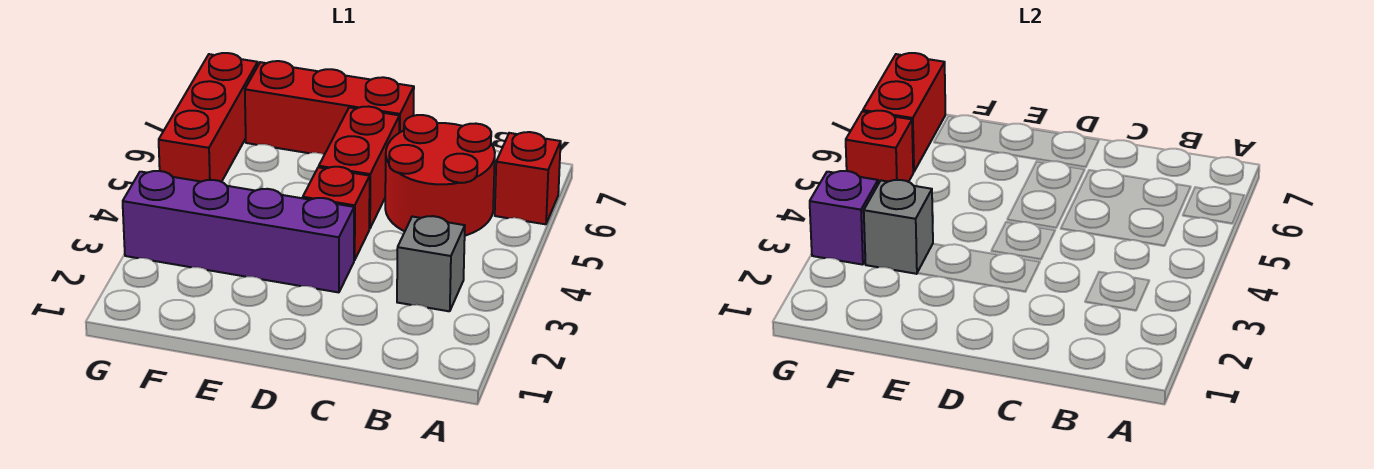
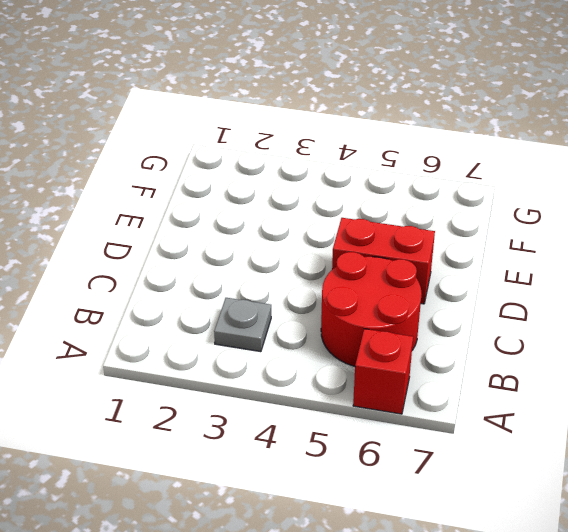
grey 1x1 plate [214,298,271,352] -> grey 1x1 brick [397,216,465,311]
none -> purple 1x4 brick [123,171,354,292]
none -> red 1x1 brick [303,167,370,260]
none -> red 1x3 brick [245,61,414,155]

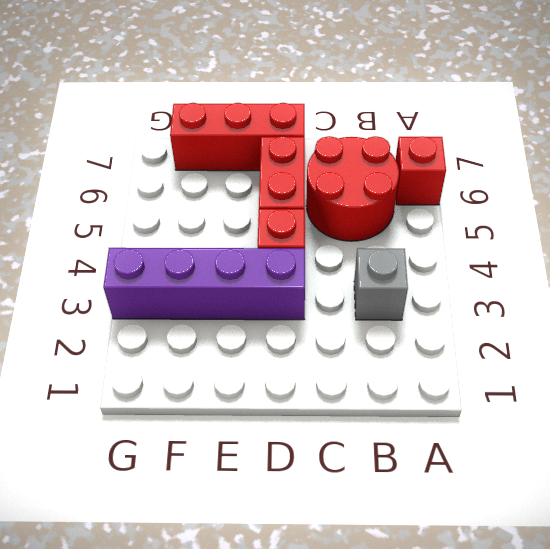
none -> red 1x3 brick [159,53,258,182]
none -> grey 1x1 brick [864,180,933,274]
none -> purple 1x1 brick [810,171,878,265]

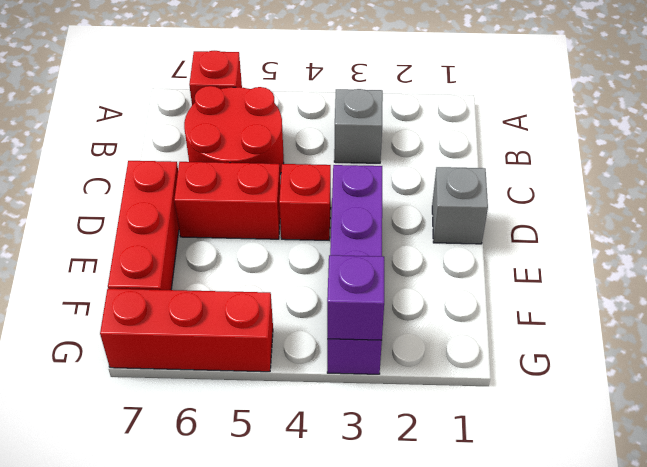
grey 1x1 brick [432,167,488,244] -> grey 1x1 brick moved to [864,180,933,274]
none -> red 1x1 brick [846,111,913,184]
none -> red 1x2 brick [863,53,945,172]

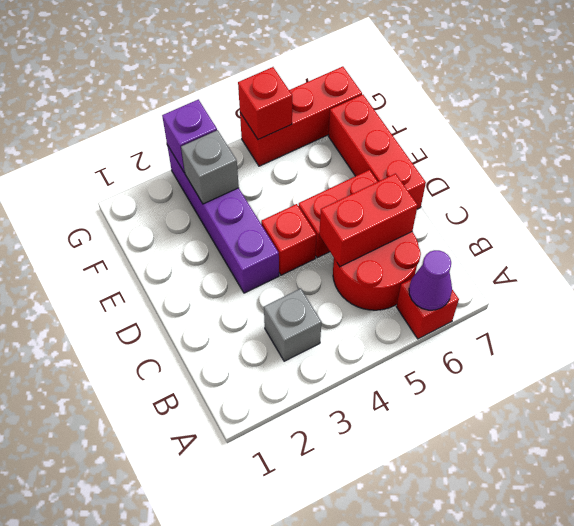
purple 1x1 cone [409,250,452,310] -> none
red 1x2 brick [319,174,418,267] -> red 1x2 brick moved to [863,53,945,172]

